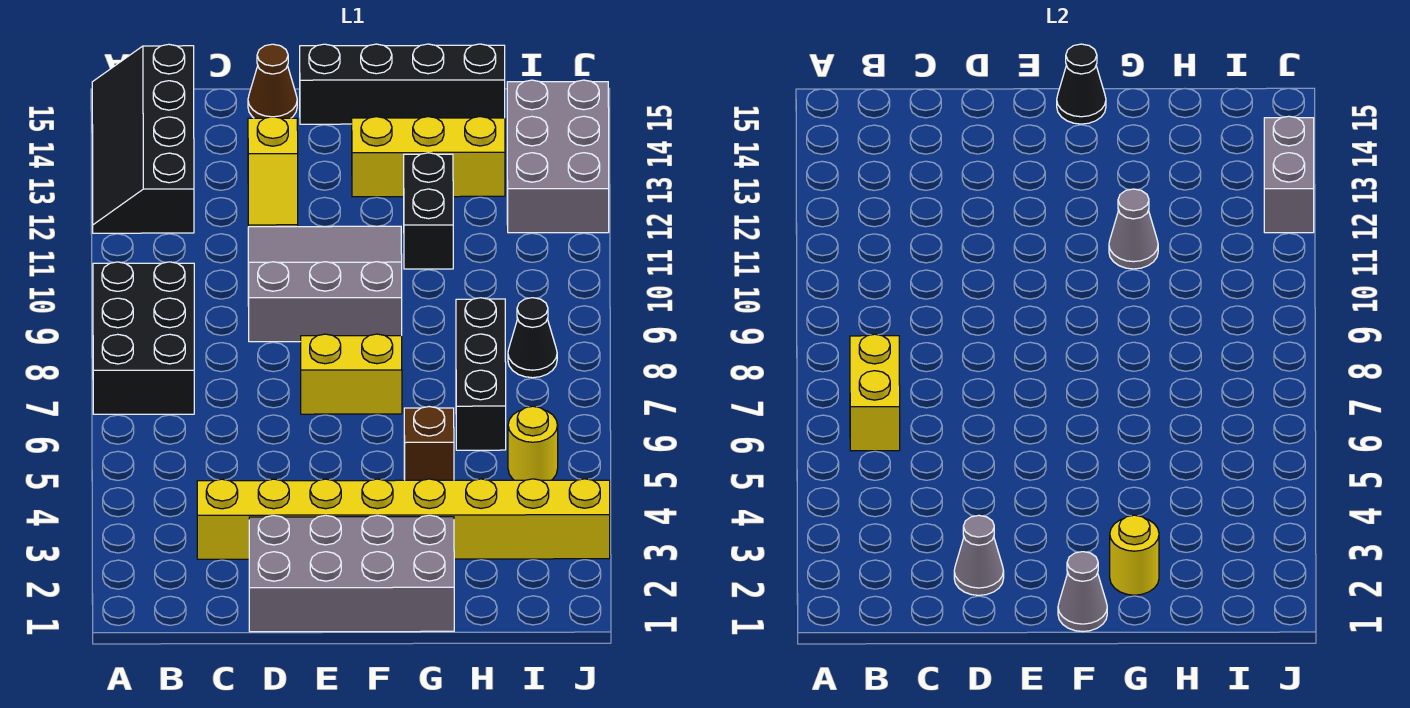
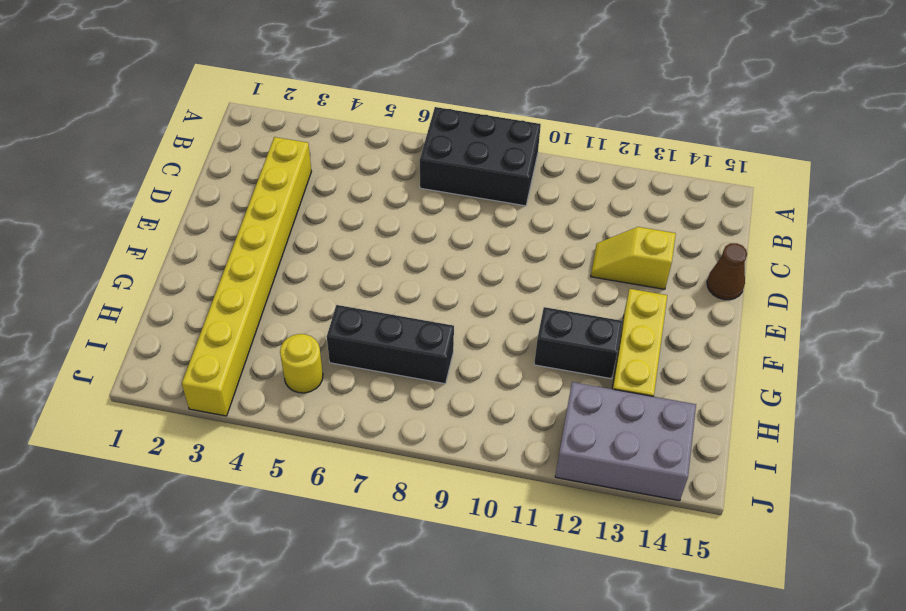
none -> black 2x4 slope [92,44,194,233]
none -> grey 2x4 brick [249,515,454,632]
none -> grey 3x3 slope [248,226,402,342]

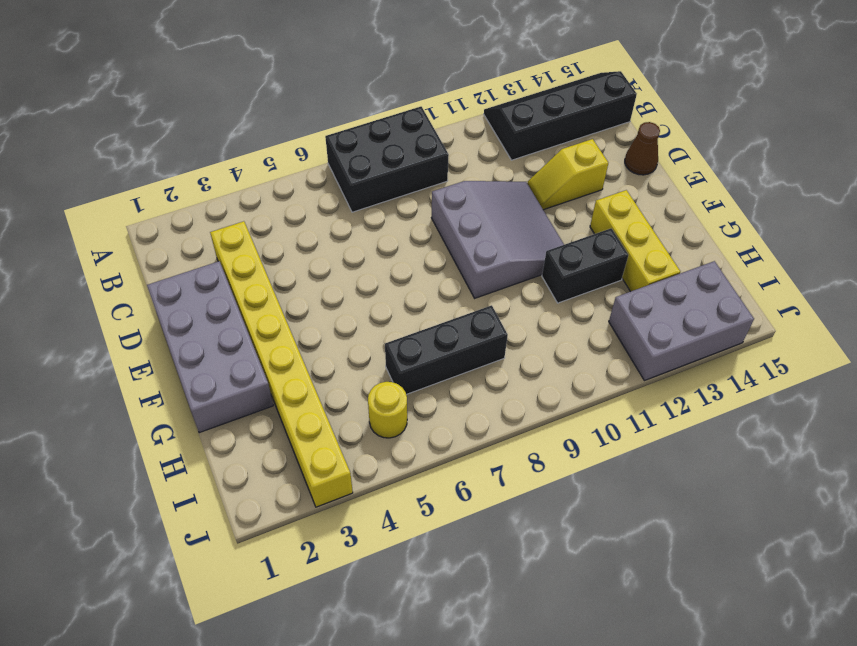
none -> yellow 1x2 brick [301,334,402,414]
none -> black 1x4 brick [300,44,505,124]
none -> brown 1x1 brick [404,407,454,480]

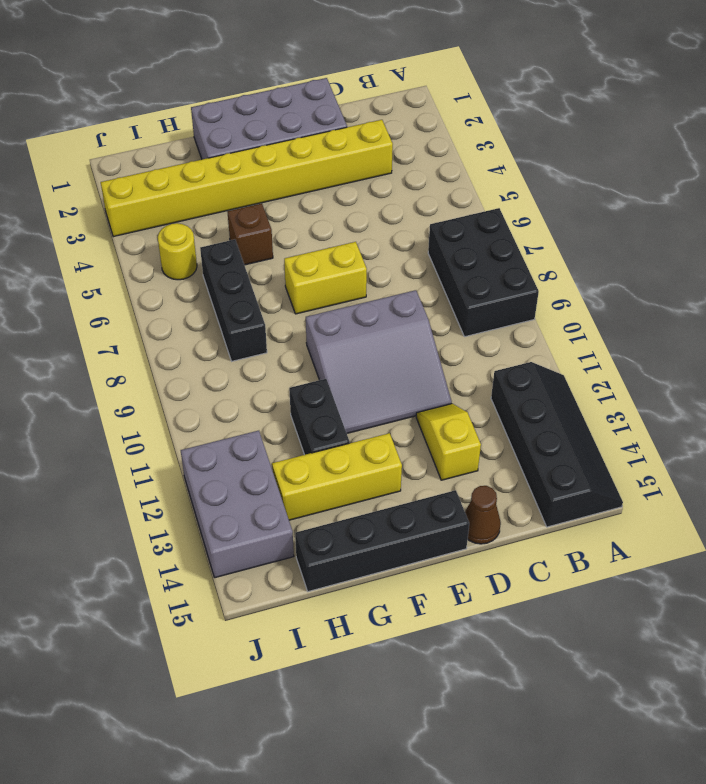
none -> black 1x1 cone [508,298,557,378]
none -> yellow 1x2 brick [850,334,900,451]
none -> grey 1x1 cone [954,515,1004,595]

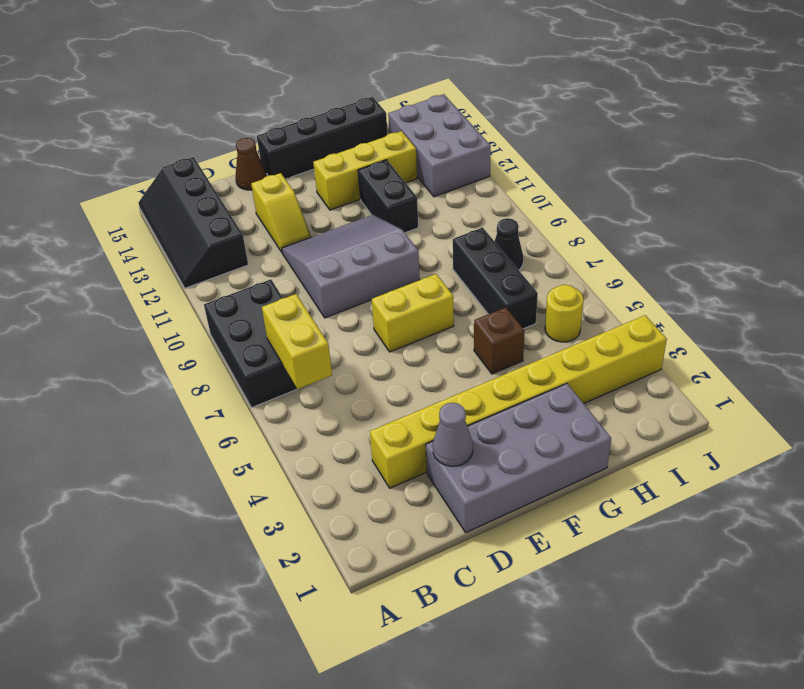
none -> grey 1x1 cone [1058,552,1107,632]
none -> black 1x1 cone [1057,44,1106,124]
none -> yellow 1x1 round brick [1110,515,1159,595]

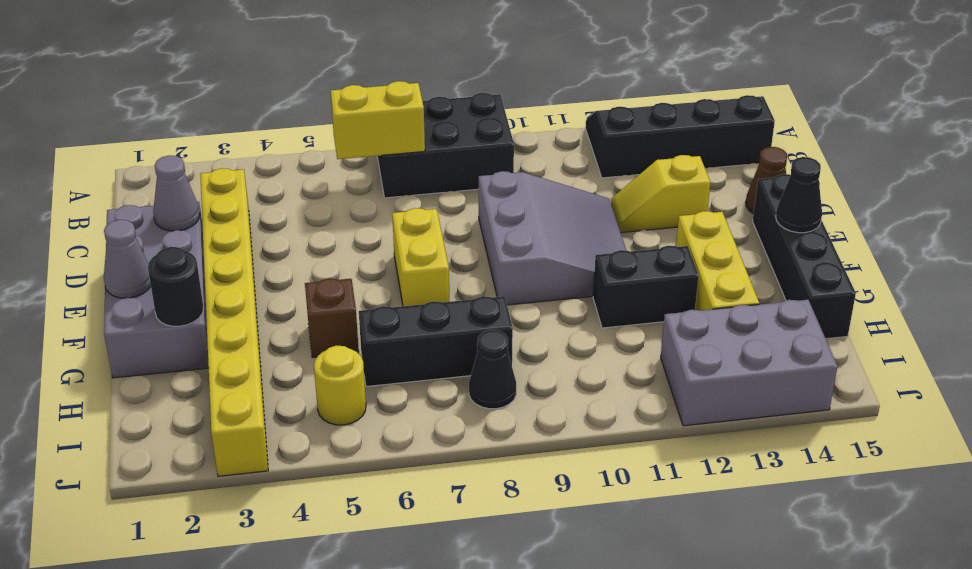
black 1x1 round brick [148,247,204,326] -> yellow 1x1 round brick [1110,515,1159,595]
none -> grey 1x1 cone [1109,189,1158,269]
none -> grey 1x2 brick [1264,116,1314,233]

